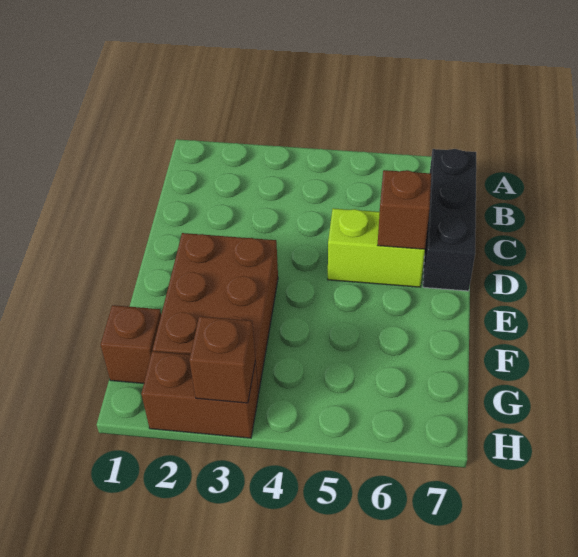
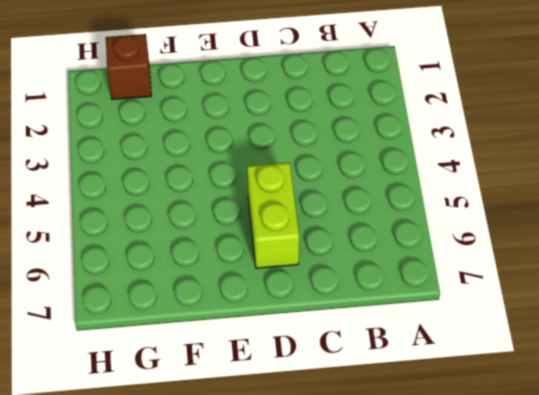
none -> black 1x3 brick [423,149,476,291]
none -> brown 2x3 brick [153,233,278,394]

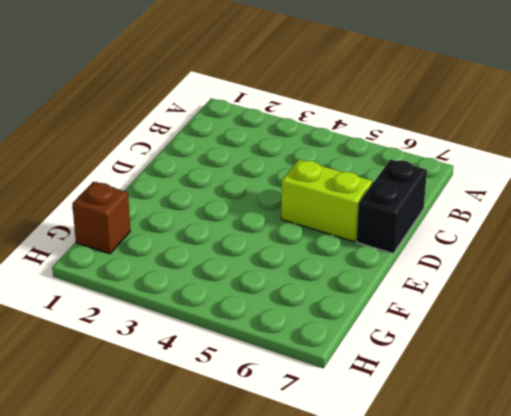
black 1x2 brick [357,160,427,253] -> black 1x3 brick [423,149,476,291]
none -> brown 2x3 brick [153,233,278,394]
none -> brown 1x2 brick [141,351,258,438]

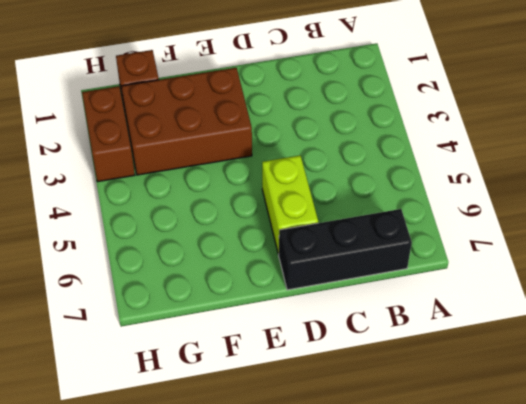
none -> brown 1x1 brick [378,170,431,249]
none -> brown 1x1 brick [189,316,255,403]

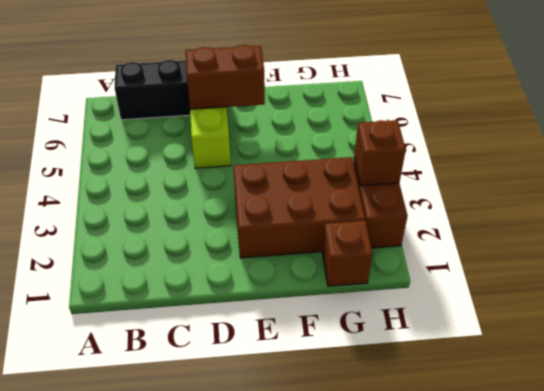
brown 1x2 brick [186,45,265,109] -> brown 1x1 brick [378,170,431,249]

